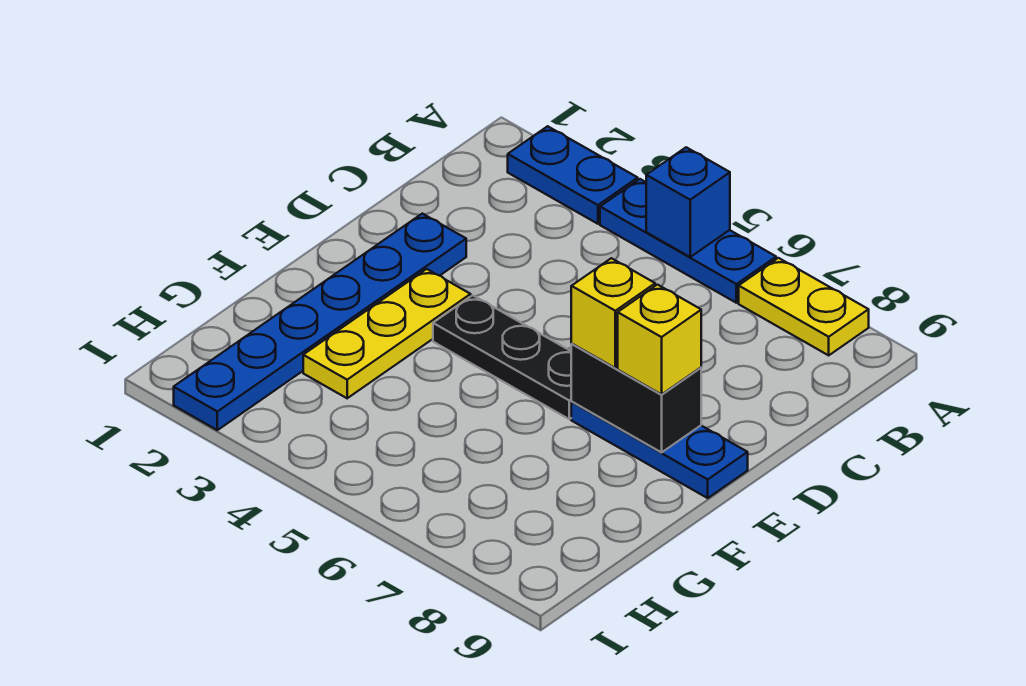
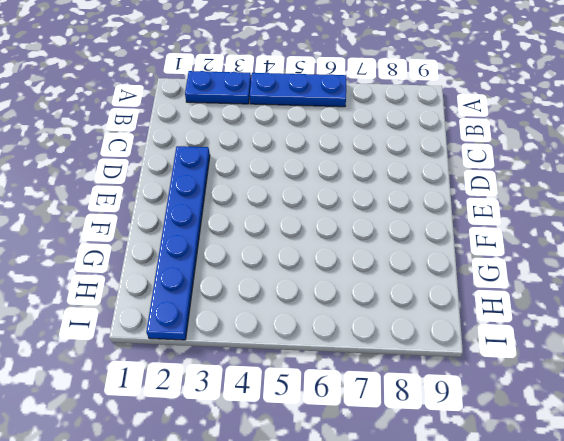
none -> yellow 1x2 plate [739,258,869,355]
none -> yellow 1x3 plate [303,269,471,398]

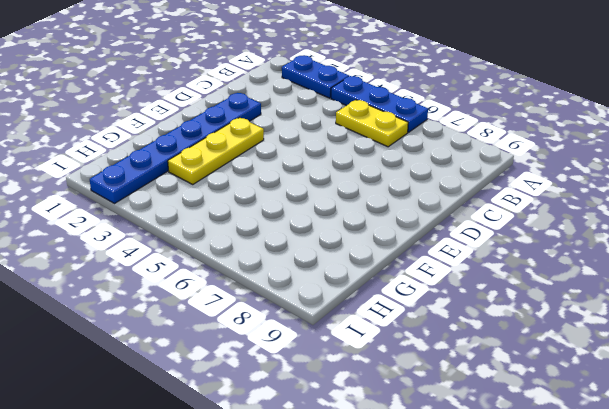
yellow 1x2 plate [336,100,408,147] -> yellow 1x2 plate moved to [739,258,869,355]
none -> black 1x3 plate [433,295,572,419]
none -> blue 1x3 plate [571,402,748,498]

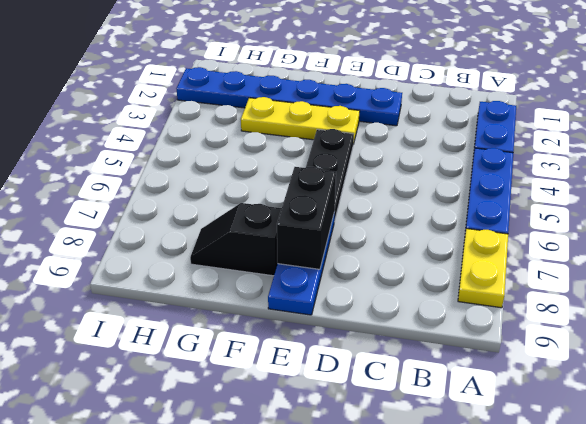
black 1x2 slope [190,203,282,276] -> none
none -> blue 1x1 brick [646,147,730,257]
none -> yellow 1x1 brick [571,258,655,368]

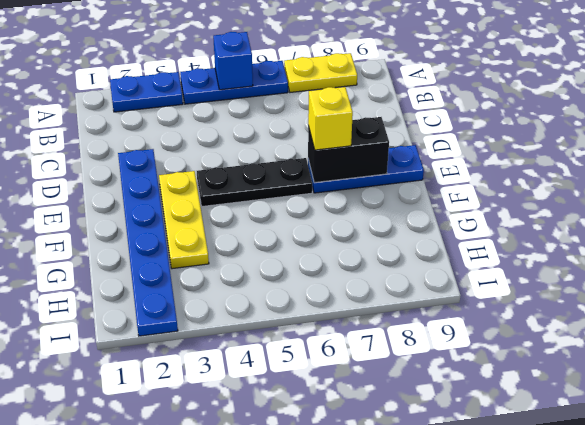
none -> yellow 1x1 brick [618,285,701,394]

